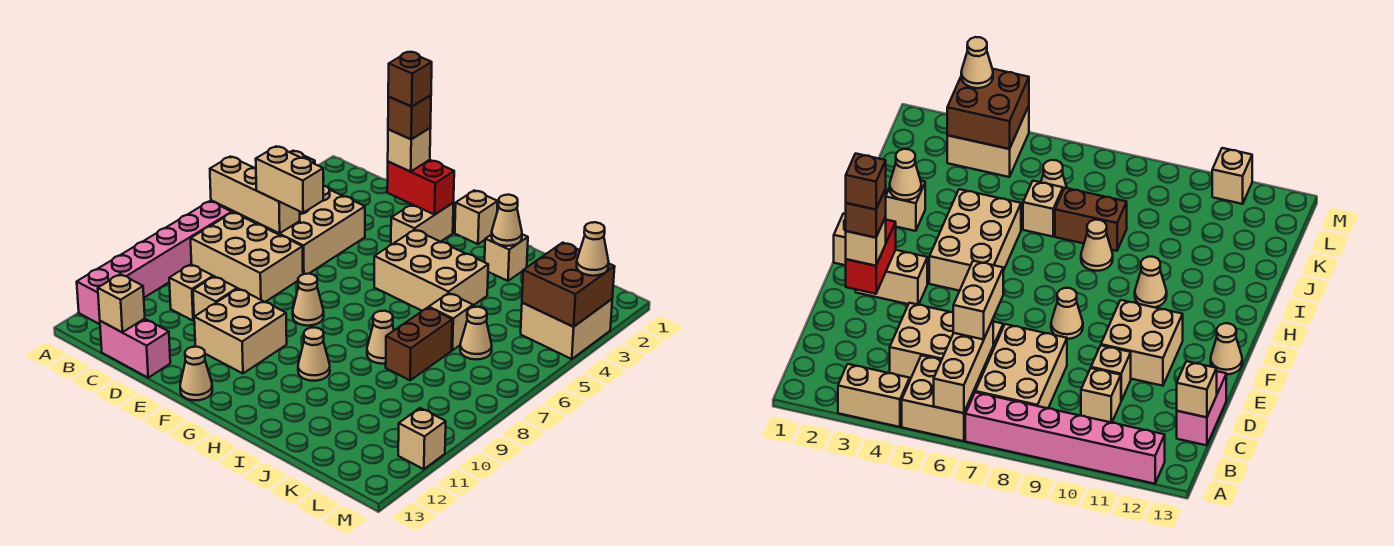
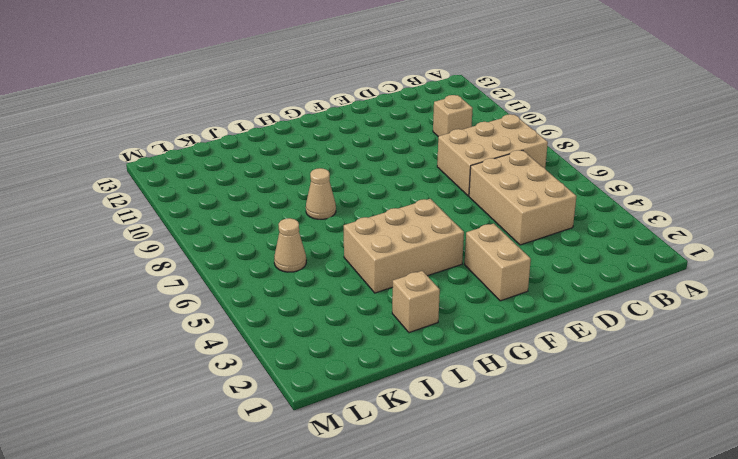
none -> tan 1x2 brick [838,364,910,427]
none -> tan 2x2 brick [902,355,983,441]
none -> pink 1x6 brick [77,201,232,324]
none -> pink 1x2 brick [100,319,170,378]

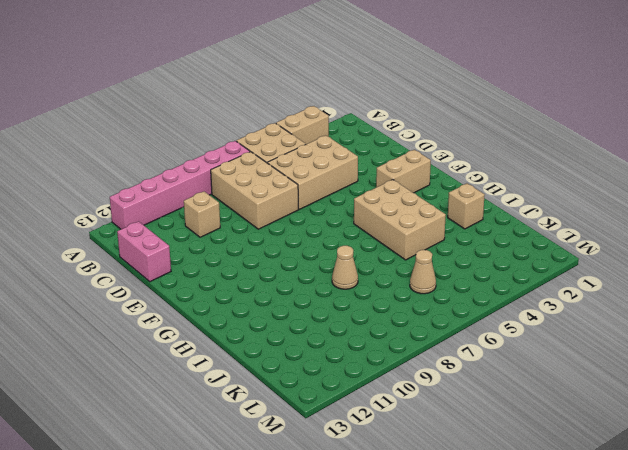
none -> tan 1x1 brick [193,276,237,317]
none -> tan 2x2 brick [194,289,287,373]
none -> tan 1x1 cone [293,274,324,326]
none -> tan 1x1 cone [180,347,212,400]

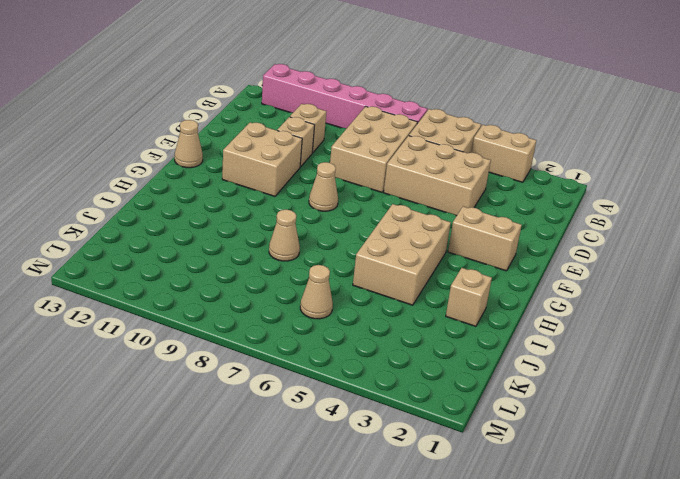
none -> pink 1x2 brick [100,319,170,378]
none -> tan 1x1 brick [455,190,498,244]
none -> tan 1x1 cone [298,328,330,381]
none -> tan 1x1 brick [429,293,473,350]

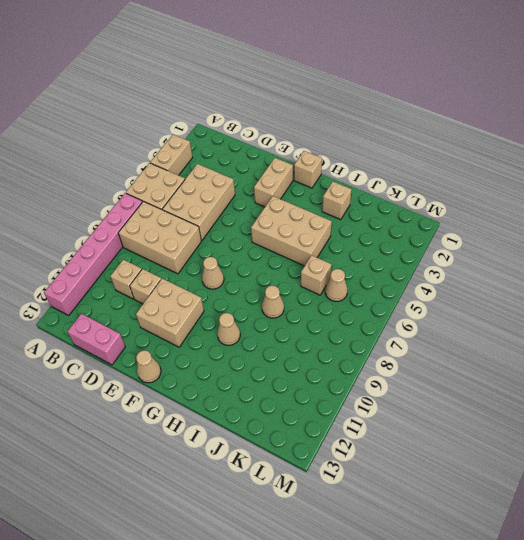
none -> brown 1x2 brick [386,307,452,380]
none -> tan 2x2 brick [521,299,612,359]
none -> tan 1x1 brick [398,408,446,469]
none -> tan 1x3 brick [210,157,300,233]

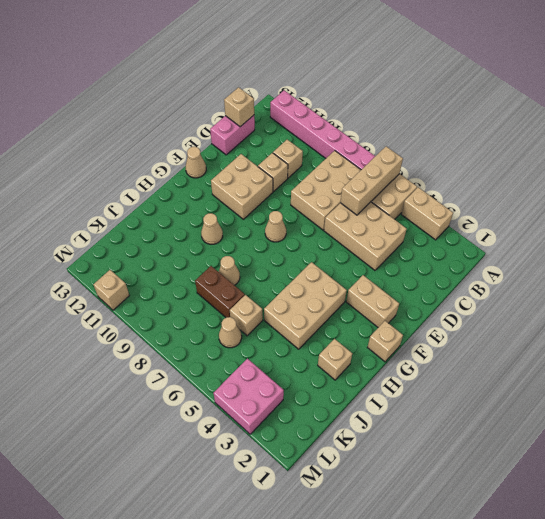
pink 2x2 brick [213,359,284,434] -> tan 2x2 brick [521,299,612,359]
none -> red 1x2 brick [387,160,454,215]
none -> tan 1x1 cone [492,195,522,246]
none -> brown 2x2 brick [522,243,615,327]
none -> tan 1x2 brick [256,146,323,213]

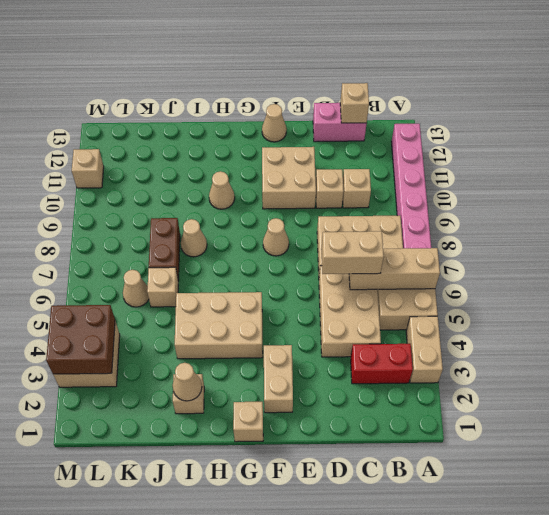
red 1x2 brick [351,344,413,384] -> red 1x2 brick moved to [387,160,454,215]
none -> tan 1x1 brick [388,128,431,172]
none -> tan 1x1 cone [577,222,609,276]
none -> brown 1x1 brick [388,95,431,139]
none -> brown 1x1 brick [388,52,432,106]

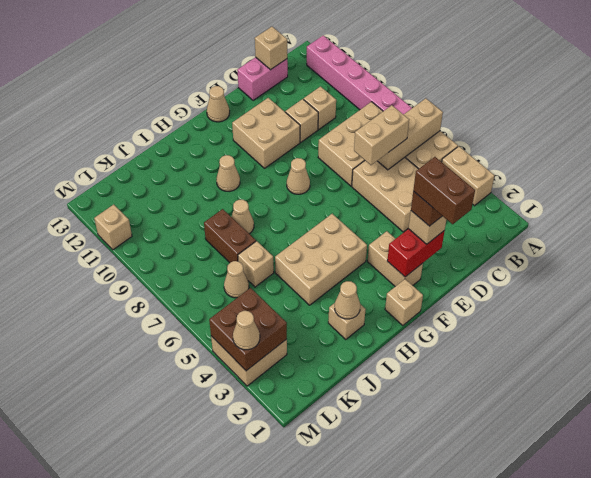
brown 1x2 brick [413,157,475,224] -> brown 1x1 brick [388,52,432,106]

